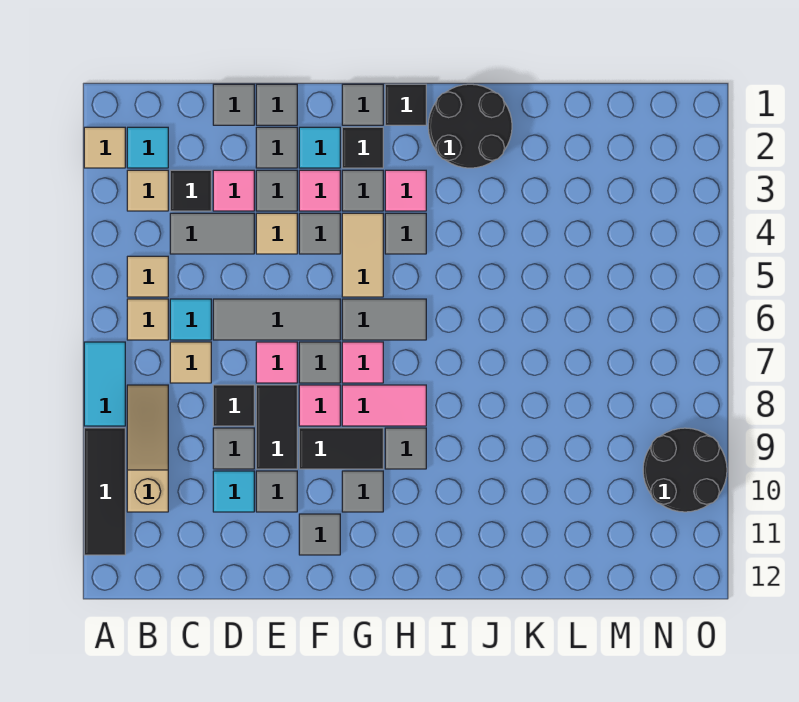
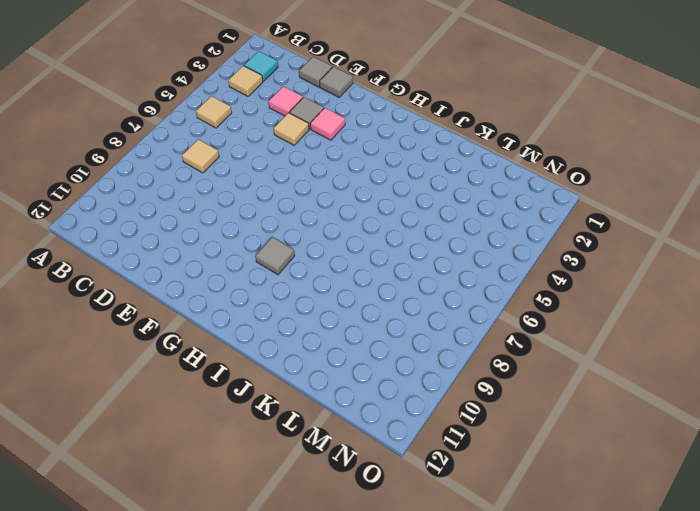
none -> tan 1x1 tile [84,127,125,168]
none -> cyan 1x2 tile [84,342,125,426]
none -> black 1x3 tile [84,428,125,555]
none -> tan 1x1 tile [127,299,168,340]

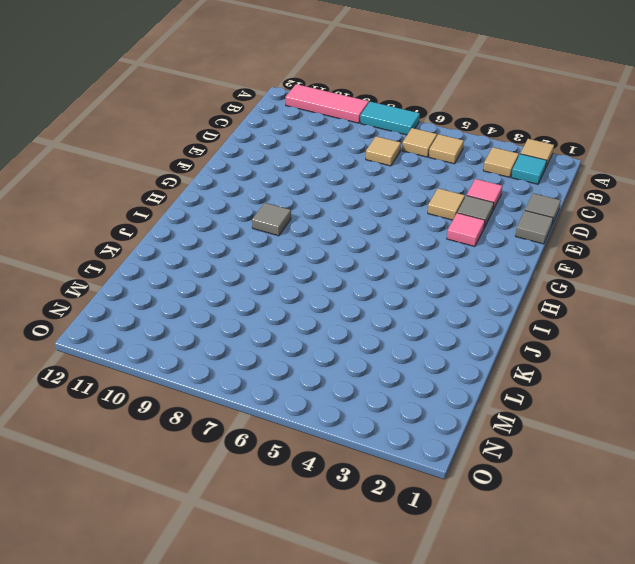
pink 1x3 tile [285,84,369,123] -> black 1x3 tile [84,428,125,555]
none -> tan 1x3 slope [127,385,168,512]
none -> black 1x1 tile [170,170,211,211]
none -> grey 1x2 tile [170,213,254,254]
none -> cyan 1x1 tile [170,299,211,340]

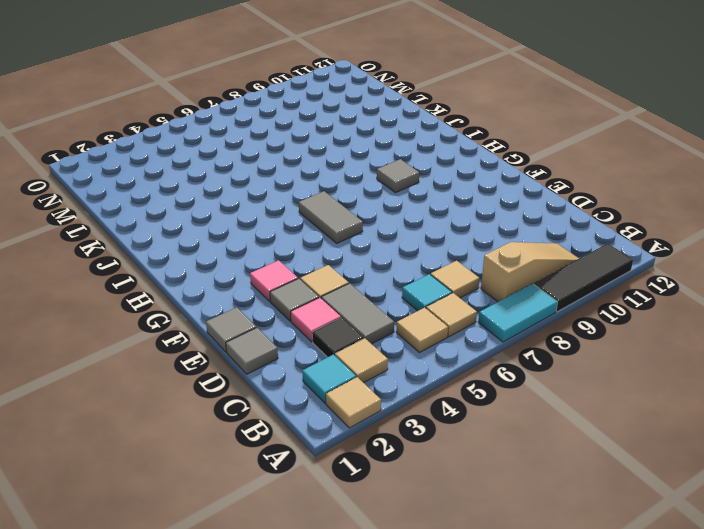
tan 1x3 slope [481,242,579,302] -> tan 1x3 slope turned to [127,385,168,512]
none -> grey 1x3 tile [213,299,340,340]
none -> black 1x1 tile [213,385,254,426]
none -> grey 1x1 tile [213,428,254,469]
none -> cyan 1x1 tile [213,471,254,512]

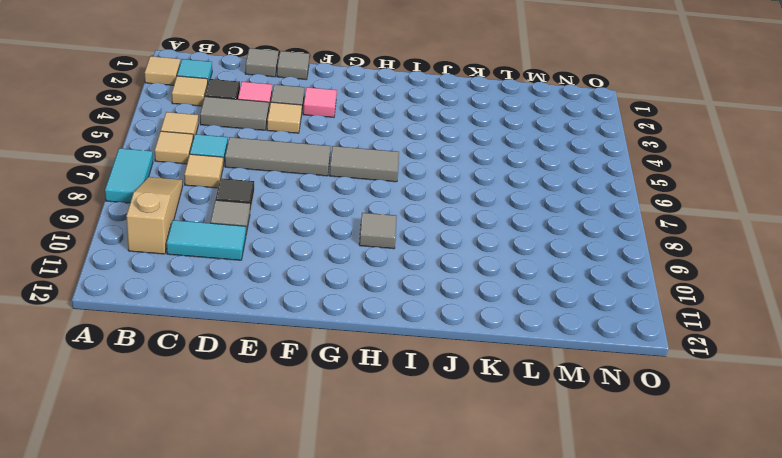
cyan 1x2 tile [167,220,246,260] -> cyan 1x1 tile [213,471,254,512]
none -> black 1x3 tile [84,428,125,555]
none -> grey 1x1 tile [256,127,297,168]
none -> pink 1x1 tile [256,342,297,383]
none -> black 1x2 tile [256,385,297,469]

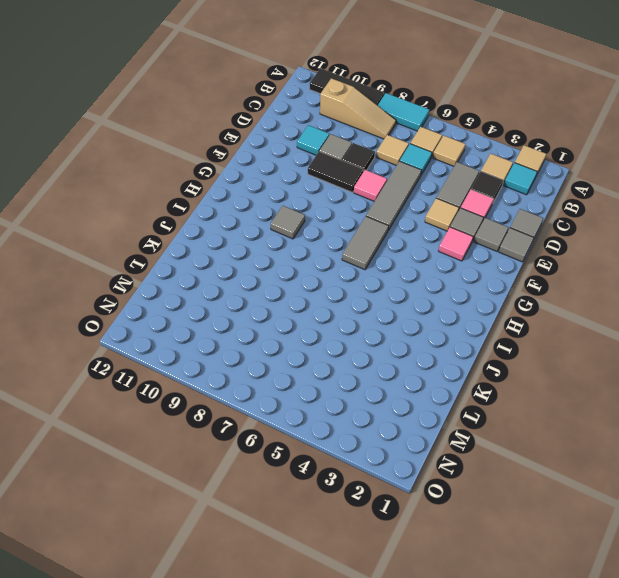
none -> grey 1x1 tile [256,471,297,512]
none -> cyan 1x1 tile [299,127,340,168]
none -> grey 1x1 tile [299,213,340,254]
none -> grey 1x1 tile [299,342,340,383]

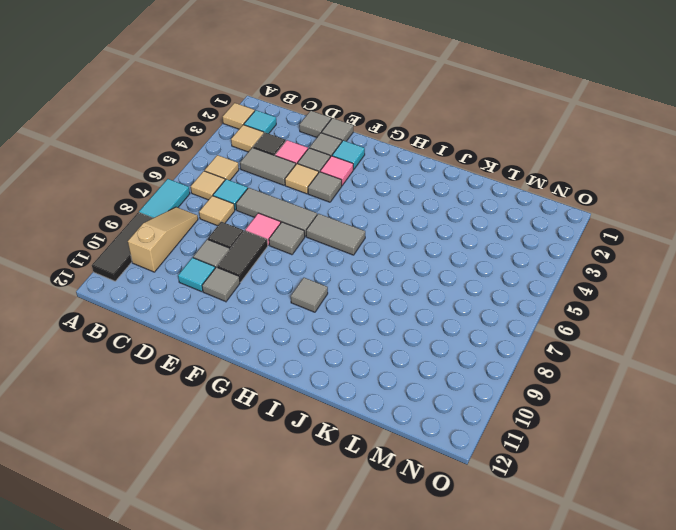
none -> pink 1x1 tile [299,385,340,426]
none -> black 1x2 tile [299,428,383,469]
none -> grey 1x1 tile [299,514,340,555]
none -> grey 1x1 tile [342,84,383,125]

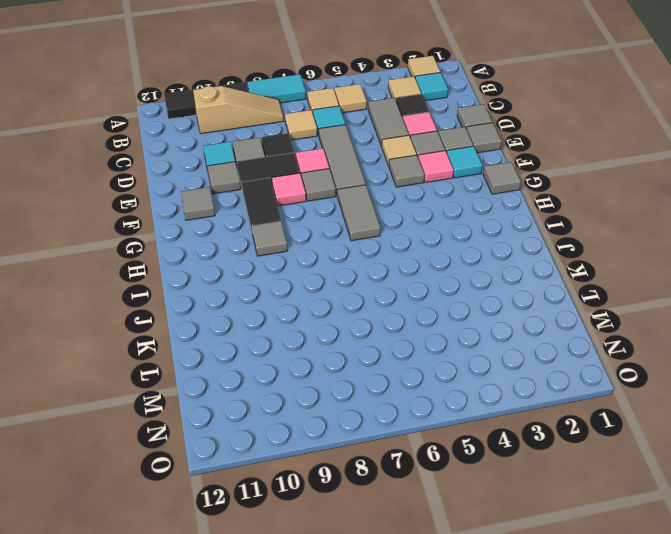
none -> black 1x1 tile [342,127,383,168]
none -> grey 1x1 tile [342,170,383,211]
none -> tan 1x2 tile [342,213,383,297]
none -> pink 1x1 tile [342,342,383,383]

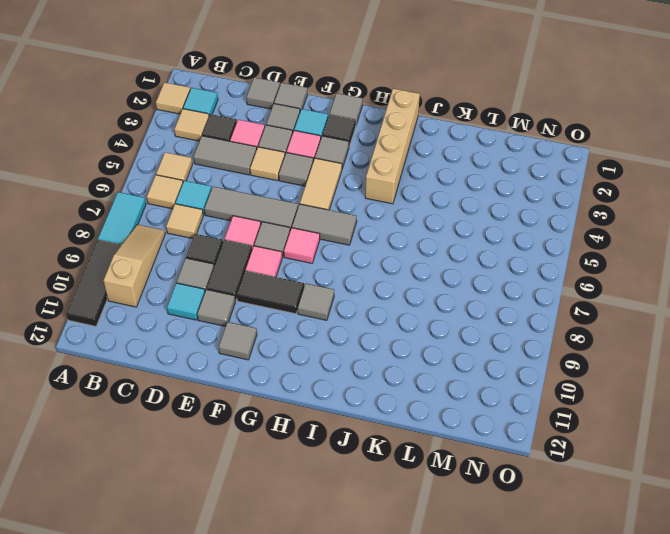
tan 1x4 brick [365,89,420,204] -> black 2x2 round brick [428,84,512,168]
none -> pink 1x2 tile [342,385,426,426]
none -> grey 1x1 tile [342,471,383,512]
none -> black 1x1 tile [385,84,426,125]
none -> pink 1x1 tile [385,170,426,211]

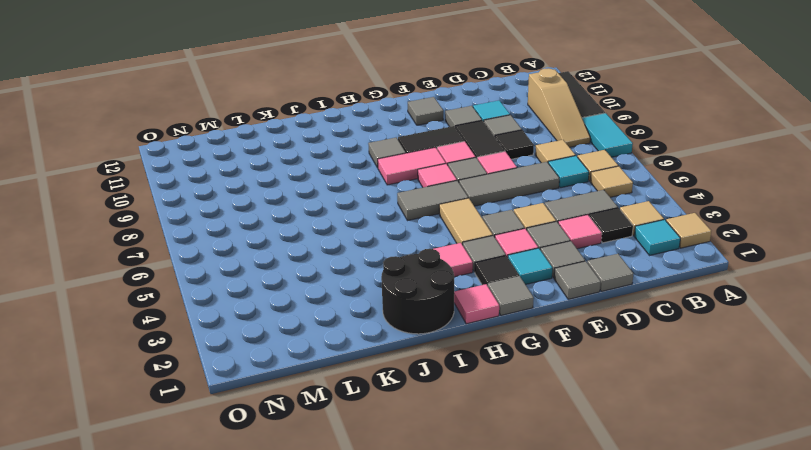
pink 1x1 tile [454,284,499,324] -> black 1x1 tile [385,84,426,125]
none -> grey 1x1 tile [342,471,383,512]
none -> grey 1x1 tile [385,213,426,254]
none -> black 2x2 round brick [643,428,727,512]

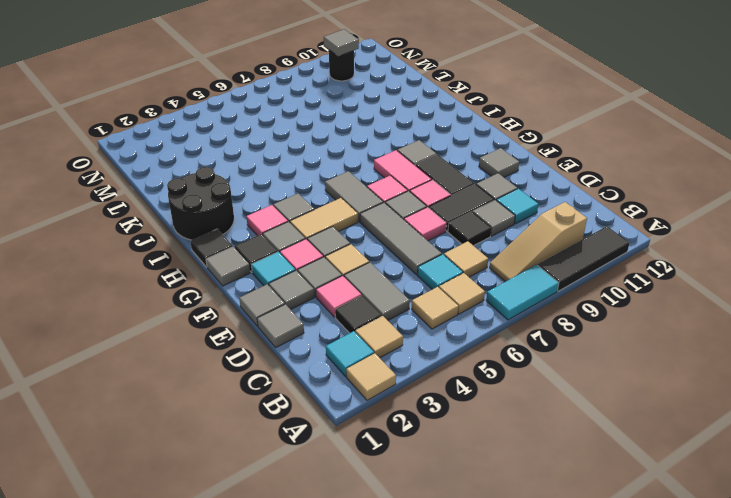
black 1x1 round brick [329,50,354,81] -> black 2x2 round brick [643,428,727,512]
grey 1x1 tile [324,29,359,56] -> grey 1x1 tile moved to [342,471,383,512]

